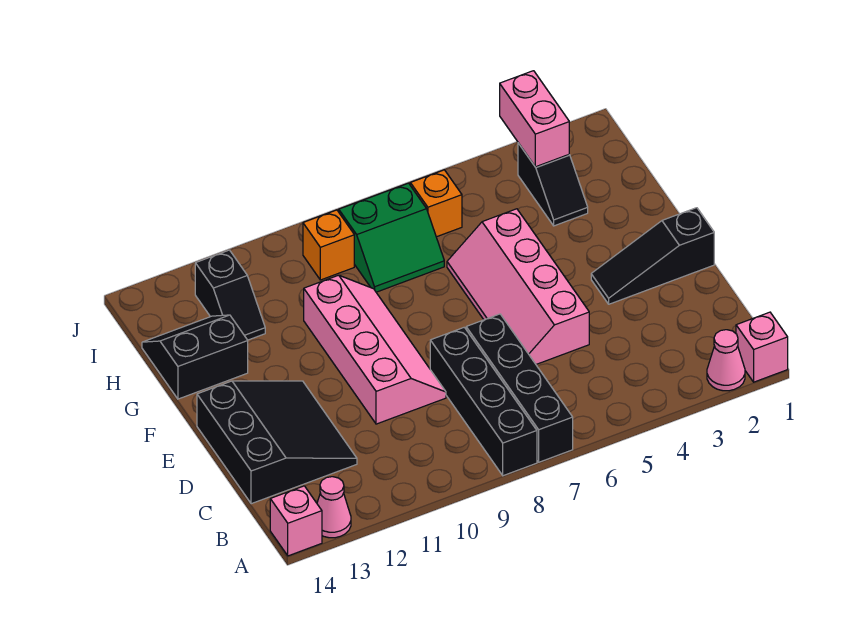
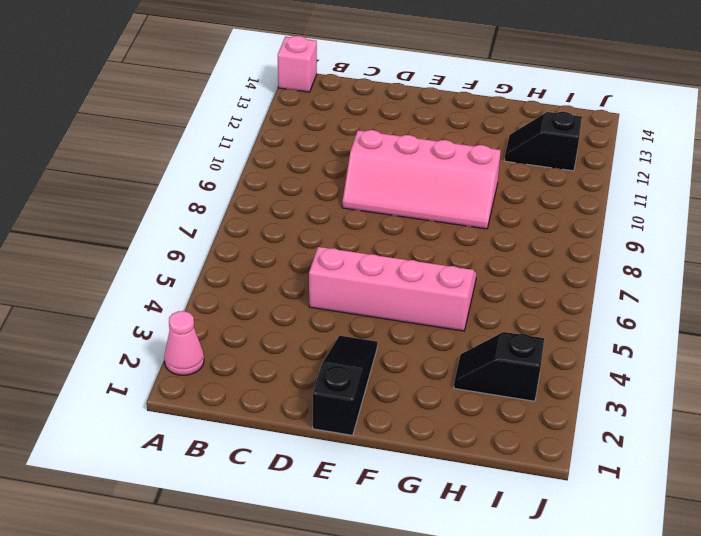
none -> pink 1x1 brick [736,312,788,382]
none -> black 1x4 brick [466,314,573,462]
none -> black 1x4 brick [430,327,537,476]

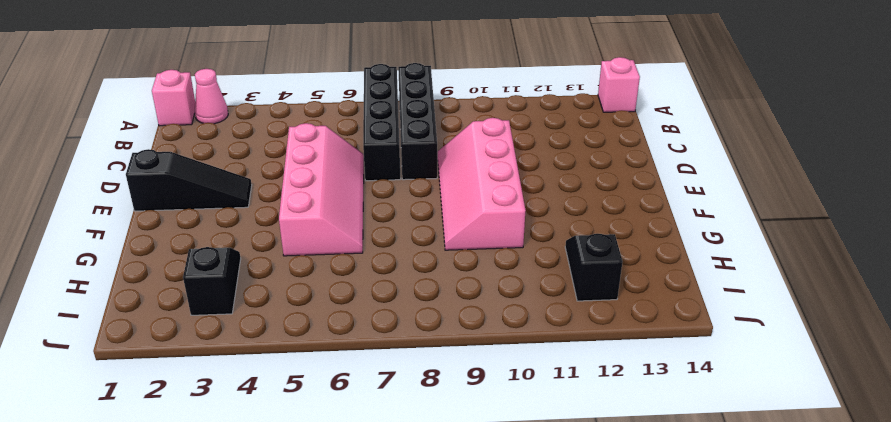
none -> pink 1x1 cone [317,477,351,538]
none -> black 3x3 slope [197,381,357,504]
none -> black 2x2 slope [142,315,248,399]

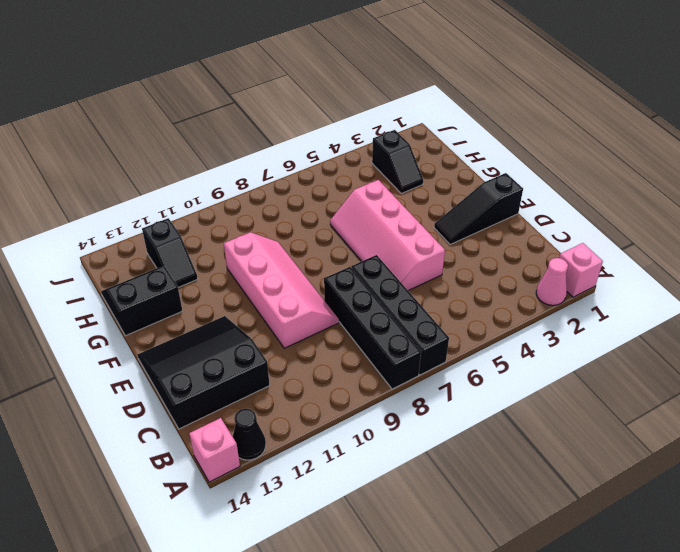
black 1x1 cone [233,408,266,460] -> pink 1x1 cone [317,477,351,538]
black 3x3 slope [138,316,270,429] -> black 3x3 slope turned to [197,381,357,504]
none -> green 2x2 slope [339,183,444,292]
none -> orange 1x1 brick [410,170,462,237]
none -> orange 1x1 brick [303,210,354,280]

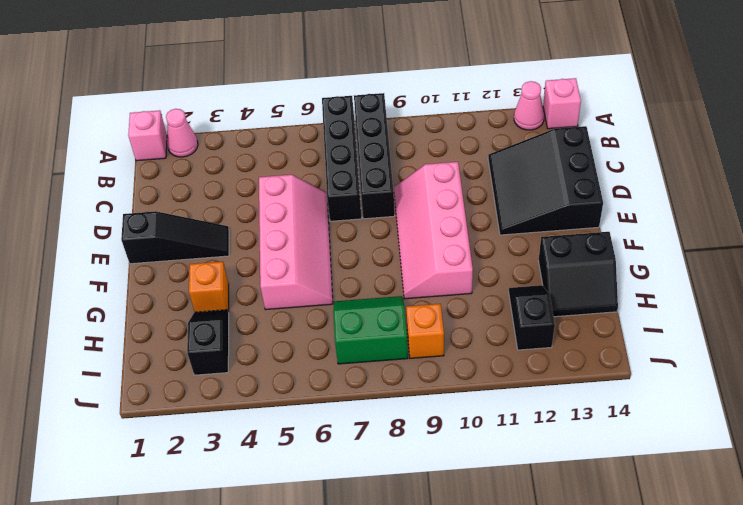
orange 1x1 brick [189,262,229,312] -> orange 1x1 brick moved to [410,170,462,237]
none -> pink 1x2 brick [500,71,569,167]

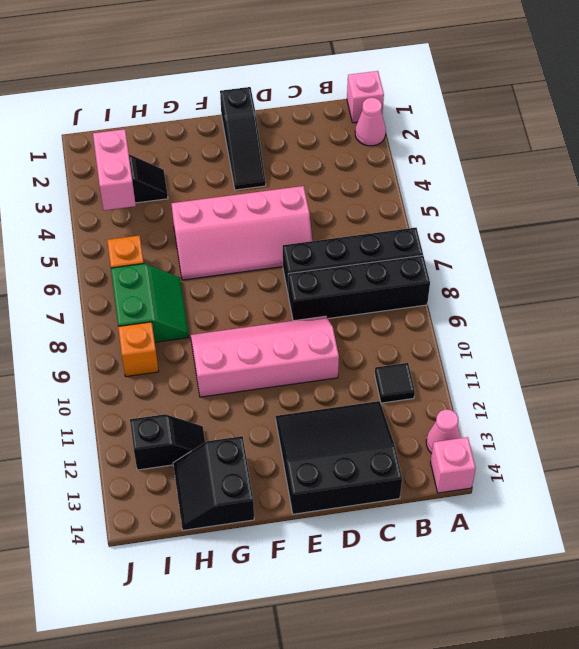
black 1x1 tile [375,363,415,403] -> none
pink 1x2 brick [93,129,136,210] -> pink 1x2 brick turned to [500,71,569,167]

